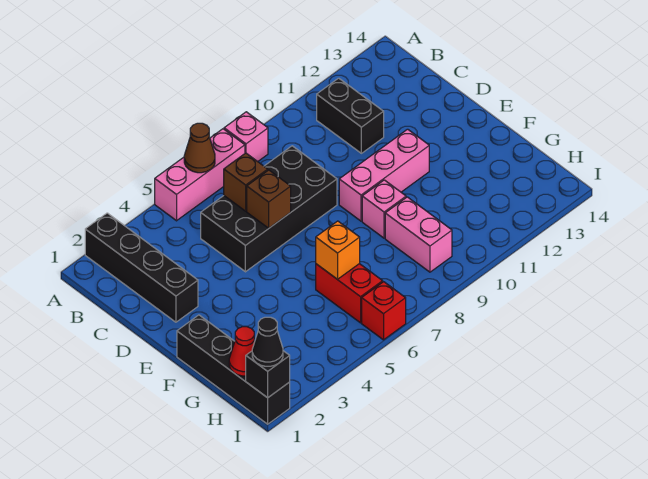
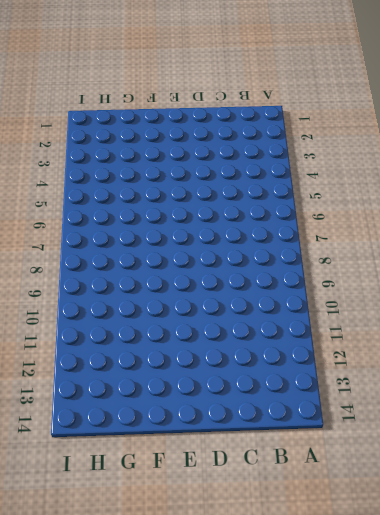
none -> black 1x4 brick [85,213,198,322]
none -> pink 1x3 brick [155,129,245,221]
none -> pink 1x1 brick [224,112,268,162]

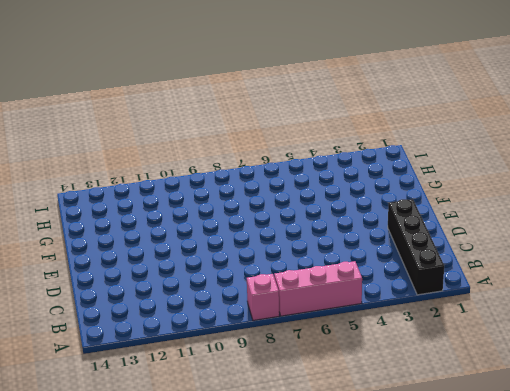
none -> black 1x2 brick [317,78,384,153]
none -> black 2x4 brick [201,146,337,272]
none -> pink 1x3 brick [339,129,429,221]

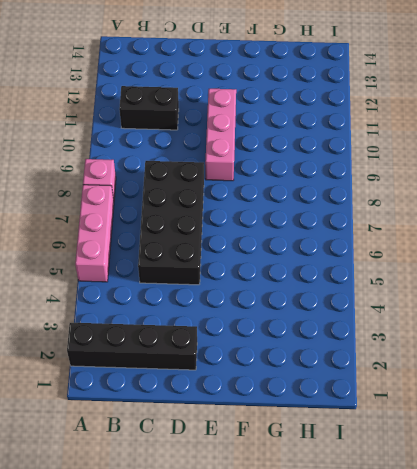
none -> black 1x4 brick [177,315,290,424]
none -> pink 1x1 brick [362,180,406,238]
none -> red 1x2 brick [316,264,383,323]

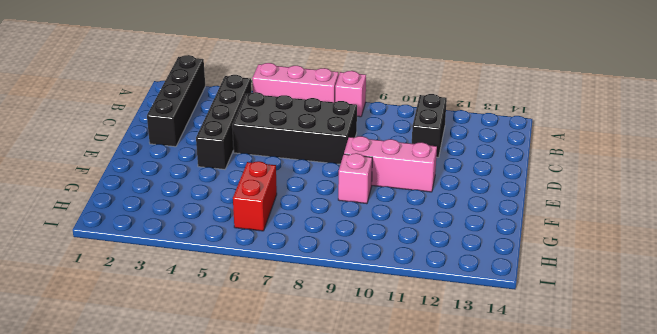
black 1x4 brick [196,75,251,169] -> black 1x4 brick moved to [177,315,290,424]
none -> pink 1x2 brick [385,197,452,272]
none -> red 1x1 brick [362,282,406,340]
none -> brown 1x1 cone [184,123,215,173]

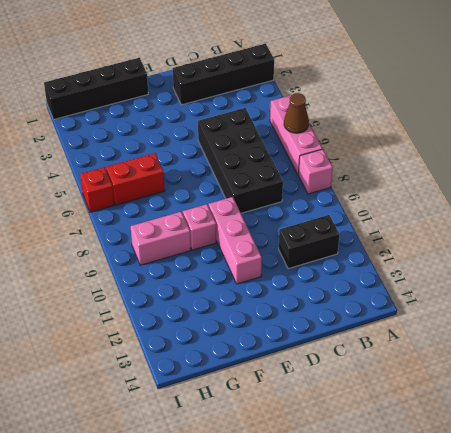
none -> brown 1x1 brick [224,153,268,211]
none -> brown 1x1 brick [247,170,291,228]
none -> orange 1x1 brick [316,221,360,279]

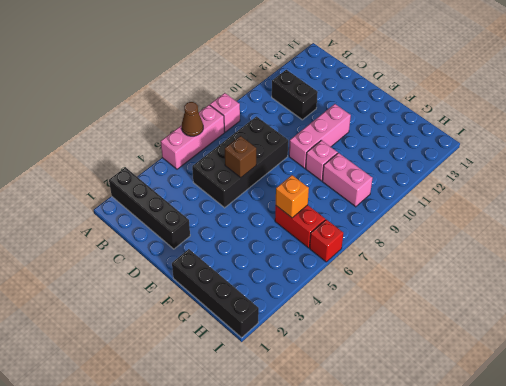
none -> brown 1x1 brick [224,153,268,211]
none -> red 1x1 cone [229,327,255,376]
none -> black 1x1 brick [246,351,290,398]

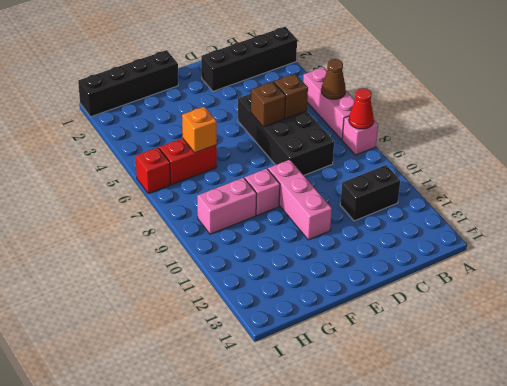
red 1x1 cone [349,88,374,129] -> red 1x1 cone moved to [229,327,255,376]
none -> black 1x1 brick [246,351,290,398]
none -> black 1x1 cone [252,317,283,366]

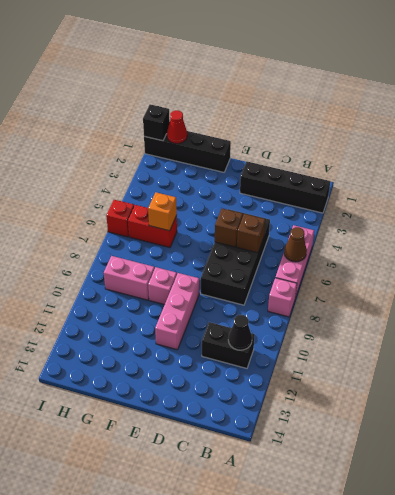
black 1x1 cone [228,315,252,350] -> black 1x1 cone moved to [252,317,283,366]

